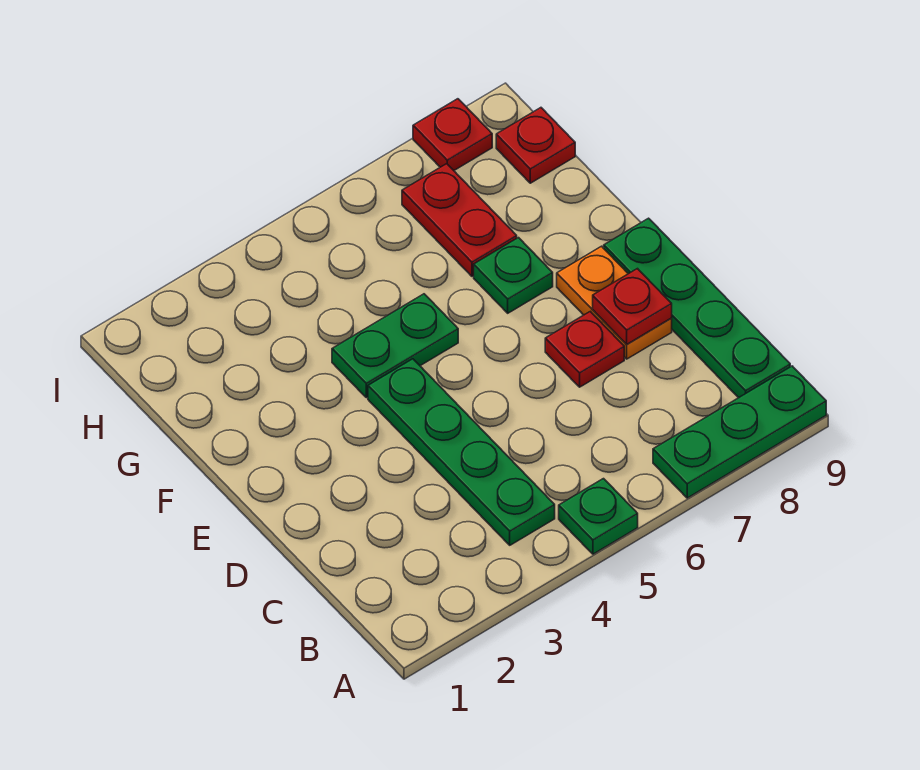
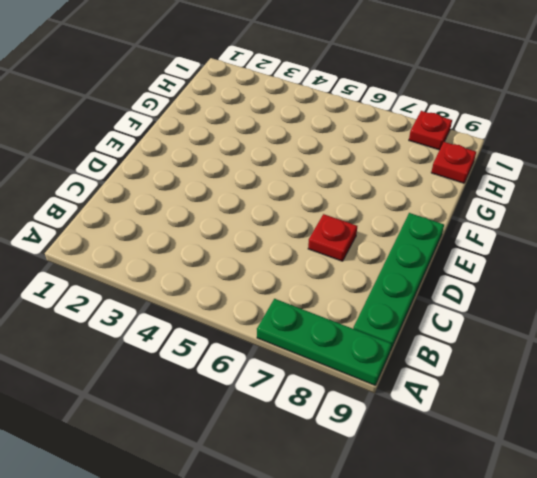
none -> green 1x1 plate [559,479,638,554]
none -> green 1x4 plate [368,359,555,545]
none -> orange 1x2 plate [557,246,672,359]

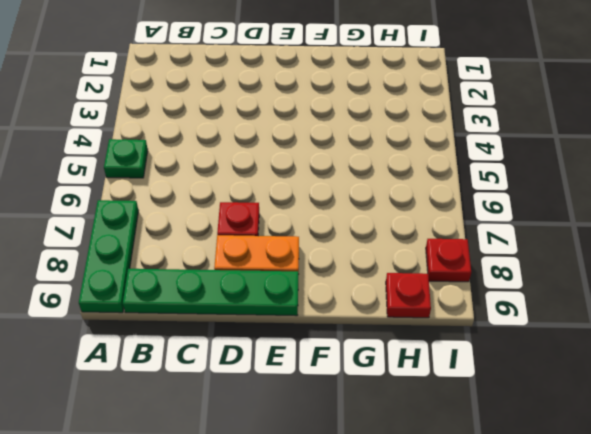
none -> green 1x4 plate [368,359,555,545]
none -> green 1x2 plate [332,294,458,398]
none -> green 1x1 plate [474,238,553,313]

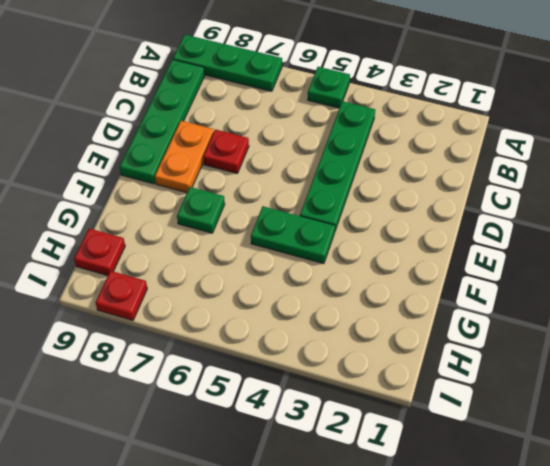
none -> red 1x2 plate [402,164,517,276]
none -> red 1x1 plate [593,269,672,344]

